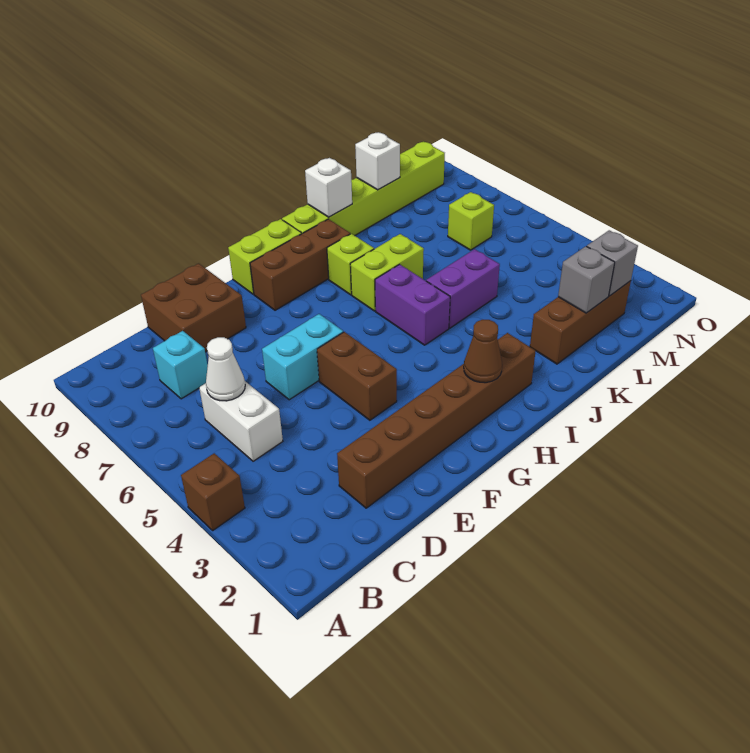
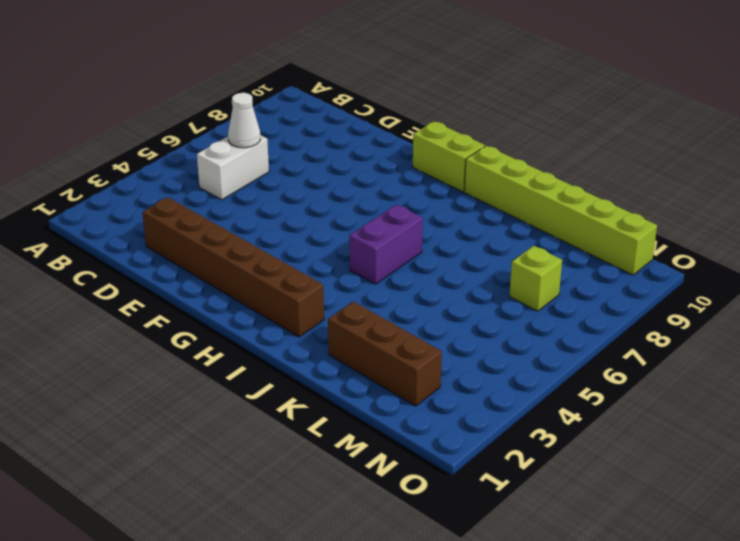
none -> brown 1x1 brick [181,453,245,530]
none -> cyan 1x1 brick [153,331,208,399]
none -> brown 2x2 brick [141,263,246,352]

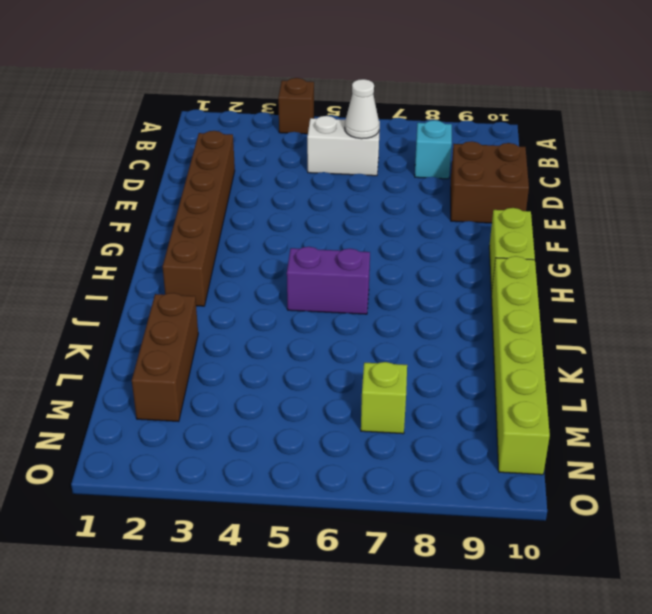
none -> cyan 1x2 brick [262,314,343,400]
none -> brown 1x2 brick [317,332,397,420]
none -> brown 1x3 brick [250,219,350,310]

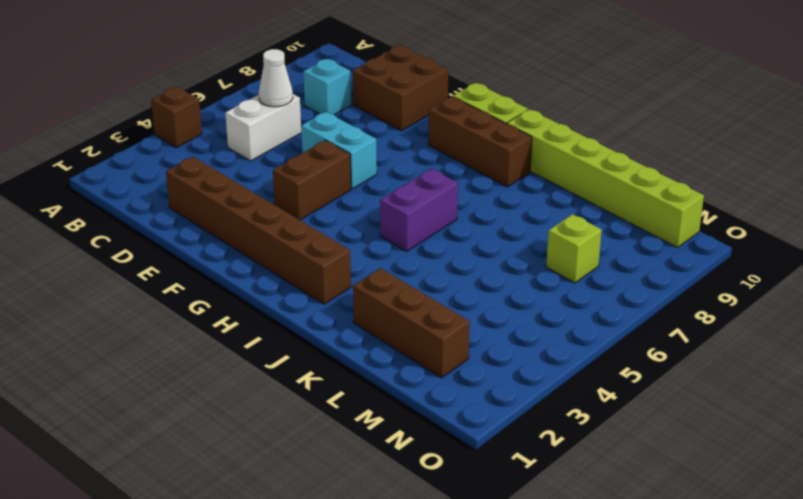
none -> lime 1x2 brick [350,234,424,311]
none -> lime 1x1 brick [327,234,374,295]
none -> purple 1x2 brick [426,249,500,328]

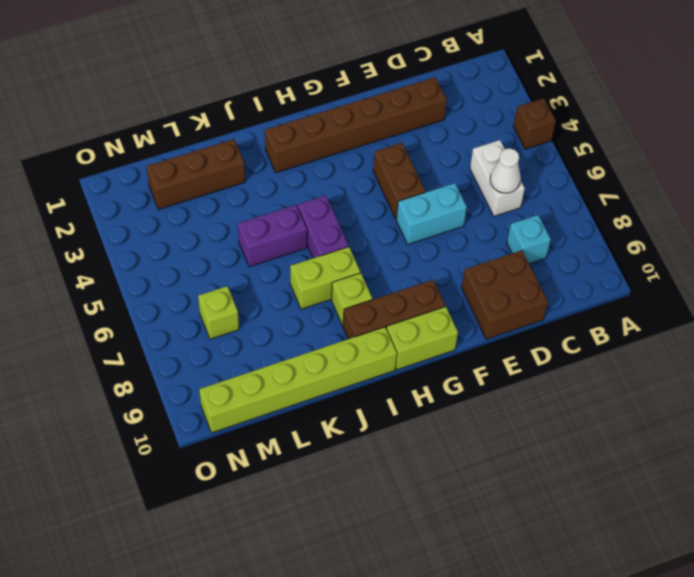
none -> brown 1x1 cone [464,320,502,383]
none -> white 1x1 brick [305,158,352,217]
none -> grey 1x1 brick [558,246,615,313]

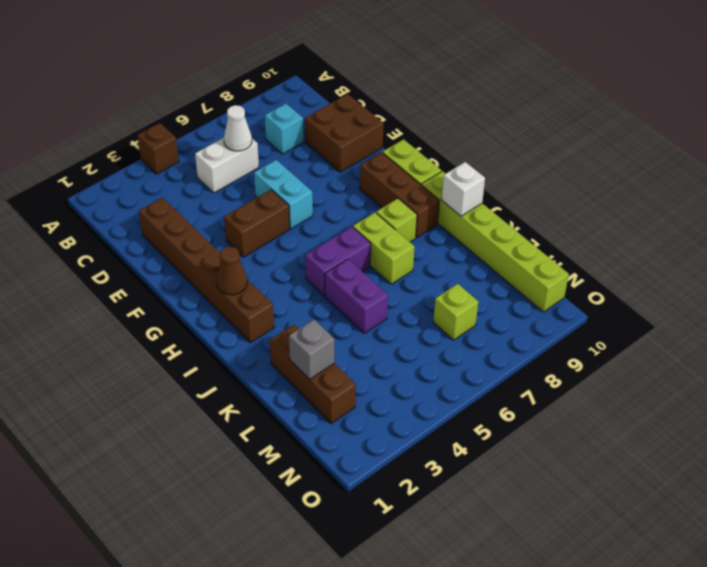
none -> white 1x1 brick [355,132,400,190]
none -> grey 1x1 brick [587,230,638,296]

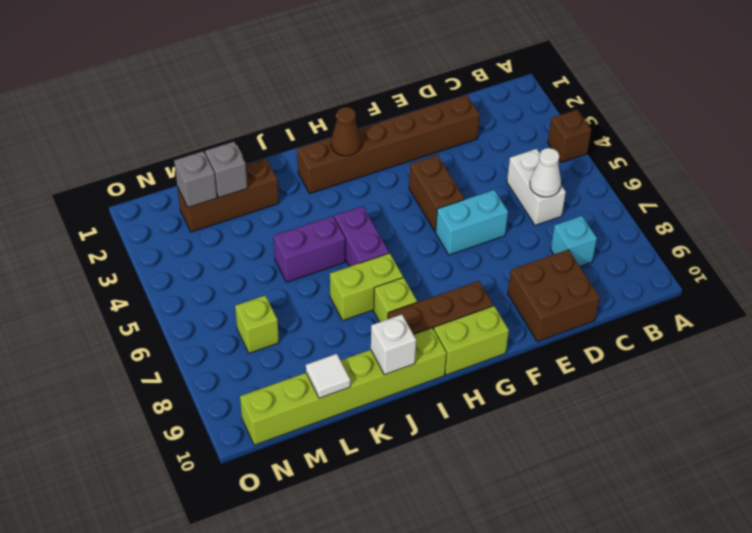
white 1x1 tile [306,354,350,398] -> white 1x1 brick [355,132,400,190]

